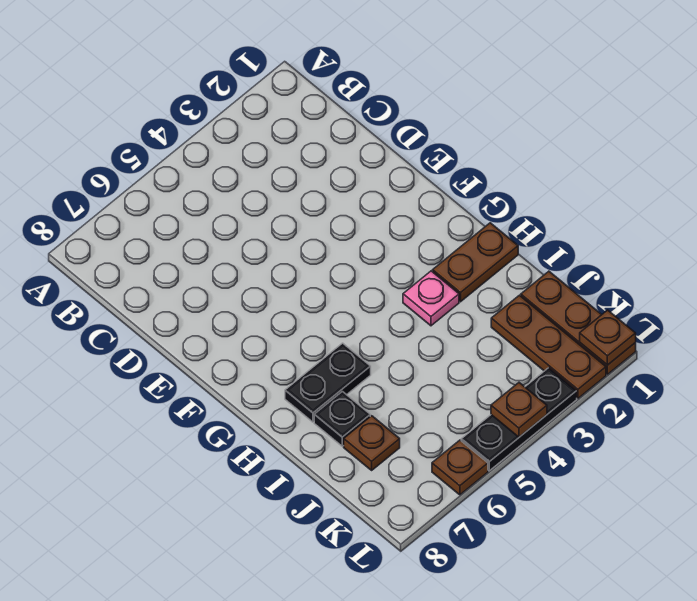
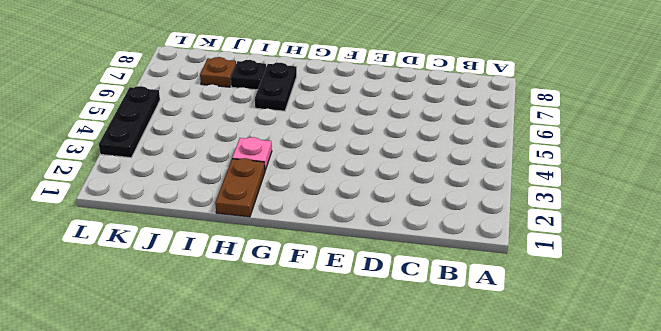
none -> brown 1x3 plate [521,271,636,374]
none -> brown 1x3 plate [491,295,606,398]

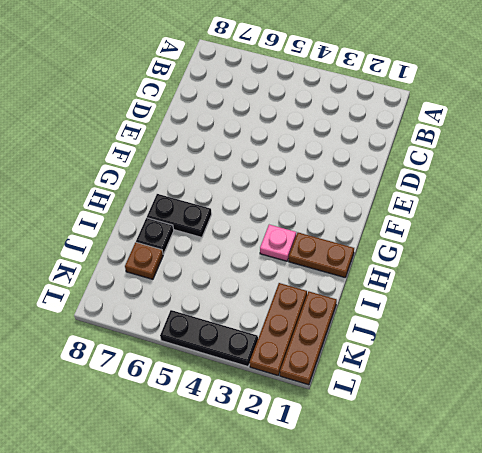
none -> brown 1x1 plate [432,440,488,495]
none -> brown 1x1 plate [580,310,636,365]

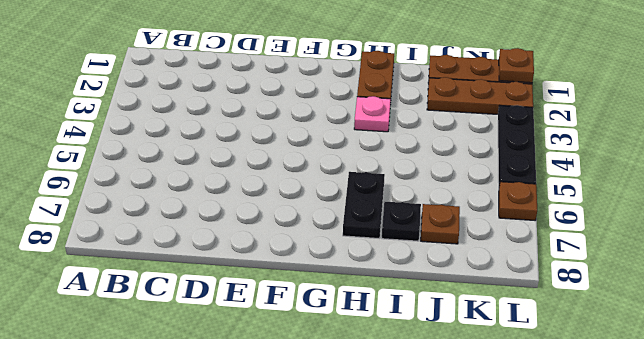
none -> brown 1x1 plate [491,383,547,437]

